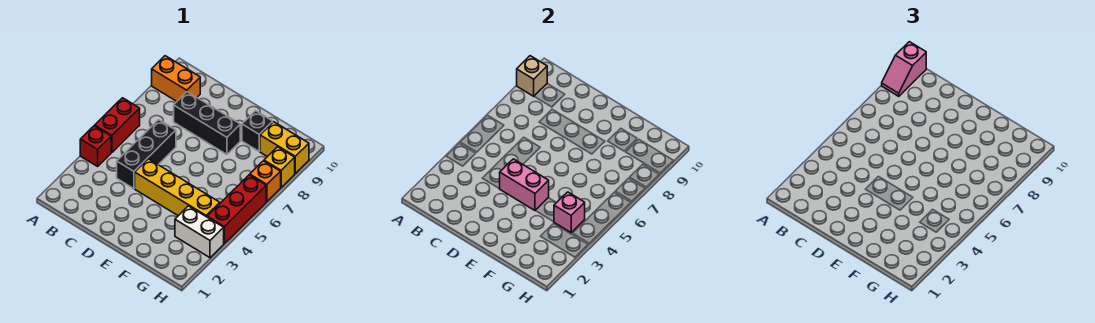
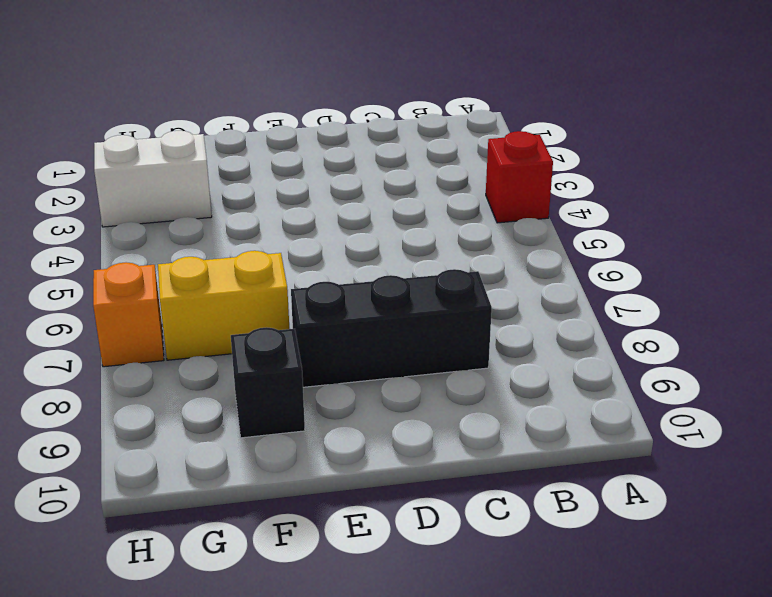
yellow 1x2 brick [158,251,289,360] -> yellow 1x2 brick moved to [260,122,309,173]
none -> red 1x2 brick [95,98,140,152]
none -> orange 1x2 brick [152,56,200,101]
none -> black 1x3 brick [117,120,176,189]

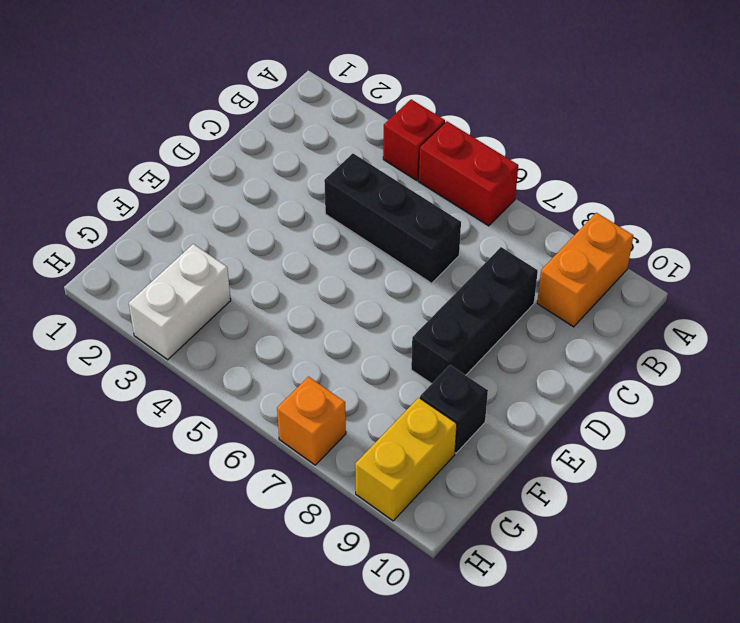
none -> yellow 1x4 brick [135,159,220,217]
none -> red 1x3 brick [207,175,266,243]
none -> yellow 1x1 brick [264,147,295,187]

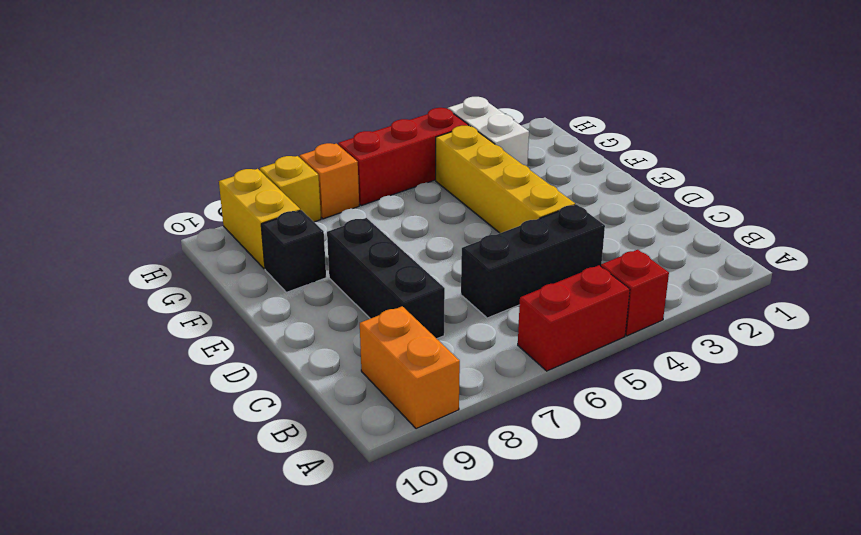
none -> tan 1x1 brick [517,56,547,96]
none -> pink 1x2 brick [500,159,549,210]
none -> pink 1x1 brick [554,192,585,232]

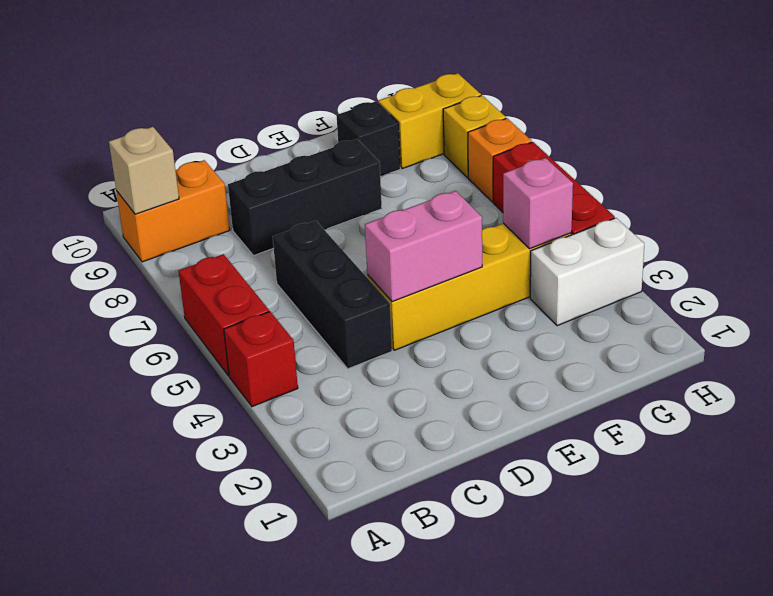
none -> pink 1x2 slope [882,42,926,96]

